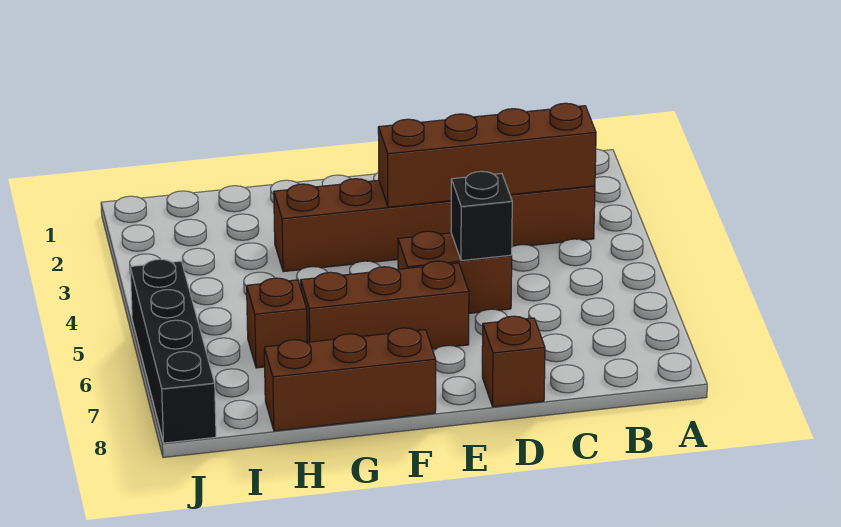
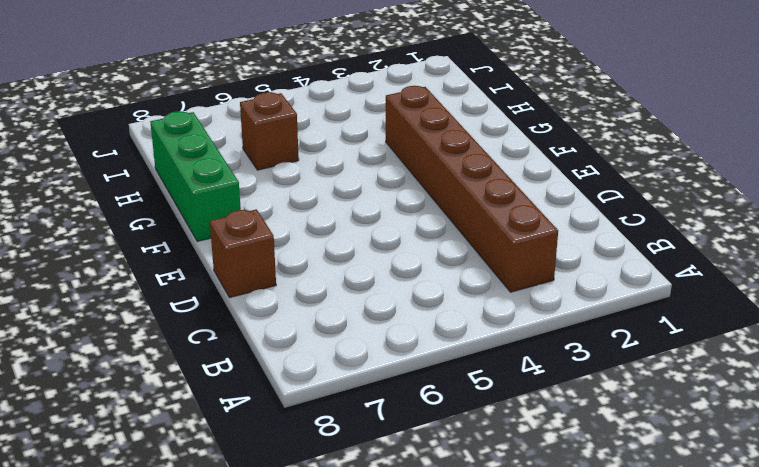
green 1x3 brick [150,111,241,241] -> brown 1x3 brick [264,328,436,431]
none -> brown 1x2 brick [398,231,512,313]
none -> brown 1x3 brick [301,261,469,349]

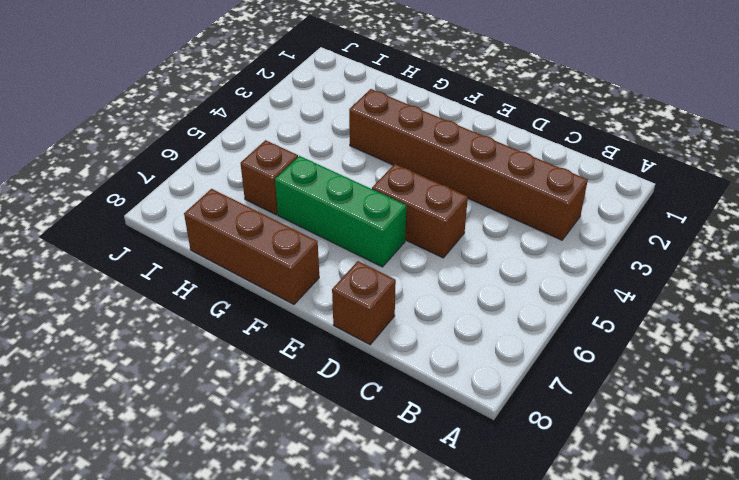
green 1x3 brick [275,156,406,267] -> brown 1x3 brick [301,261,469,349]
none -> black 1x4 brick [130,259,216,443]
none -> brown 1x4 brick [378,103,596,207]

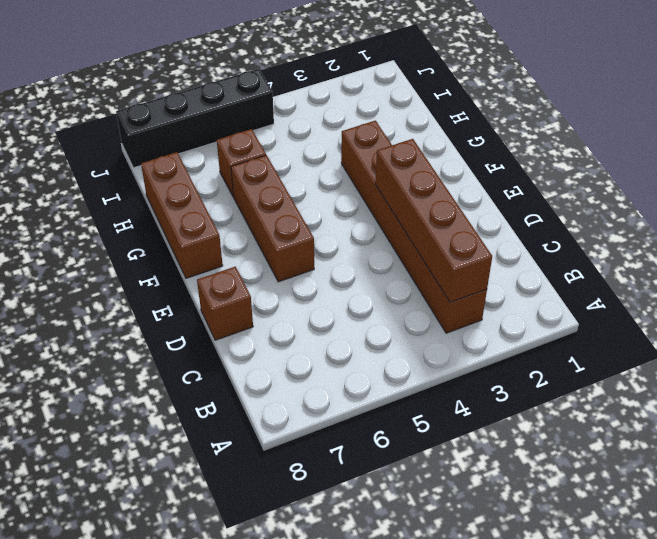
none -> brown 1x2 brick [398,231,512,313]
none -> black 1x1 brick [451,171,512,261]

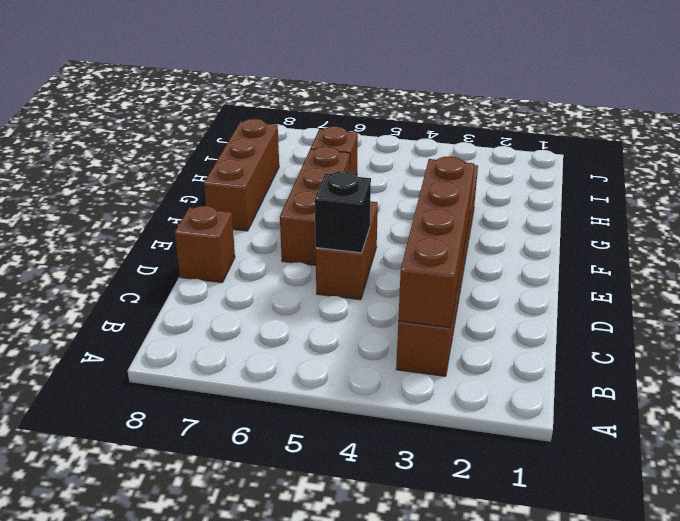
none -> black 1x4 brick [130,259,216,443]

